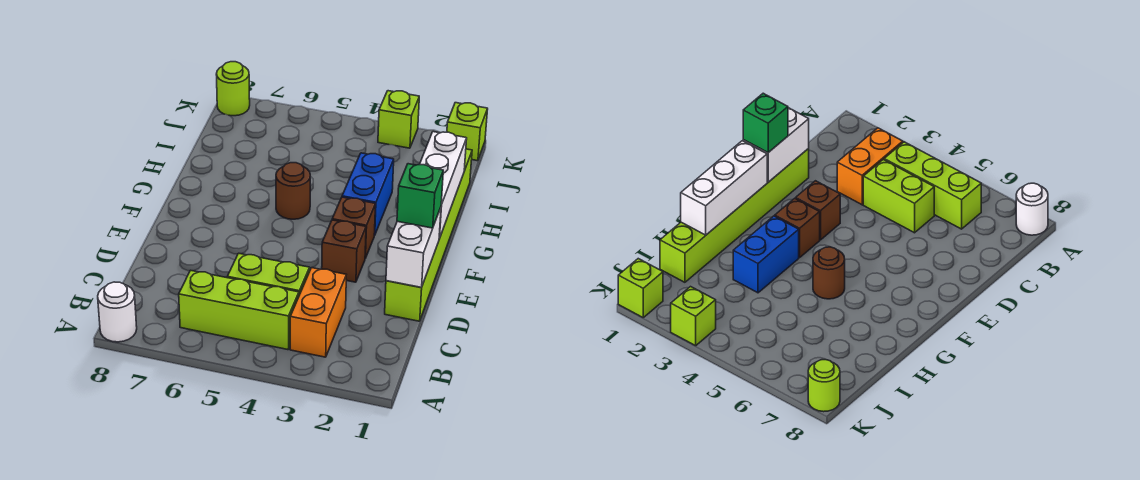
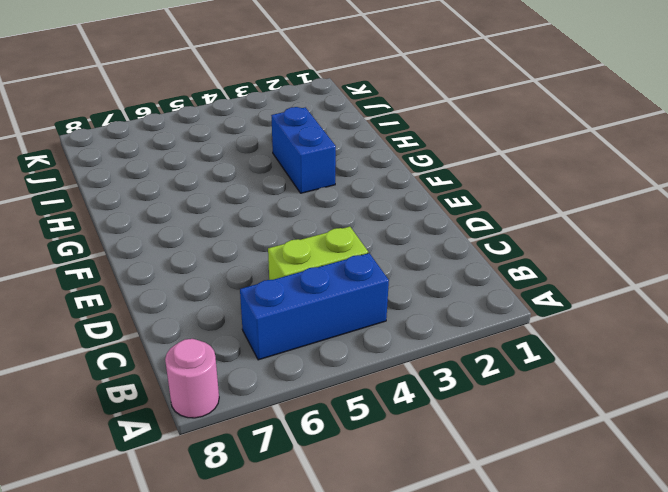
pink 1x1 round brick [165,339,219,418] -> white 1x1 round brick [98,282,137,342]
blue 1x3 brick [240,253,389,360] -> lime 1x3 brick [179,270,299,350]
none -> orange 1x2 brick [290,268,346,357]
none -> lime 1x6 brick [385,149,472,321]
none -> brown 1x1 brick [322,220,366,282]

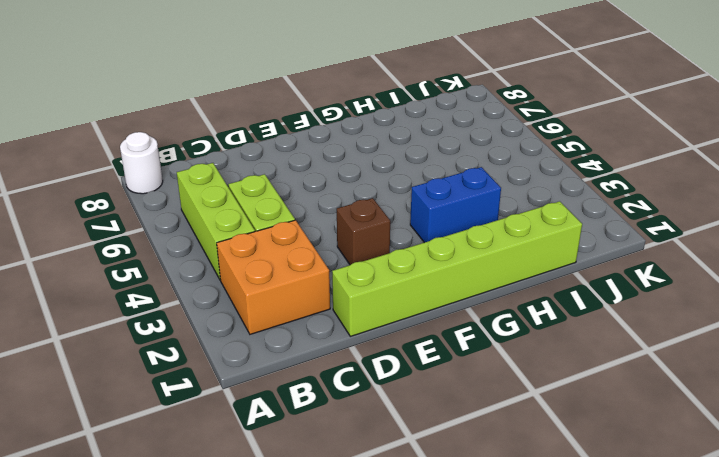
orange 2x2 brick [217,220,330,334] -> orange 1x2 brick [290,268,346,357]
none -> brown 1x1 brick [332,197,376,258]
none -> brown 1x1 round brick [276,163,310,219]
none -> lime 1x1 brick [447,103,488,161]

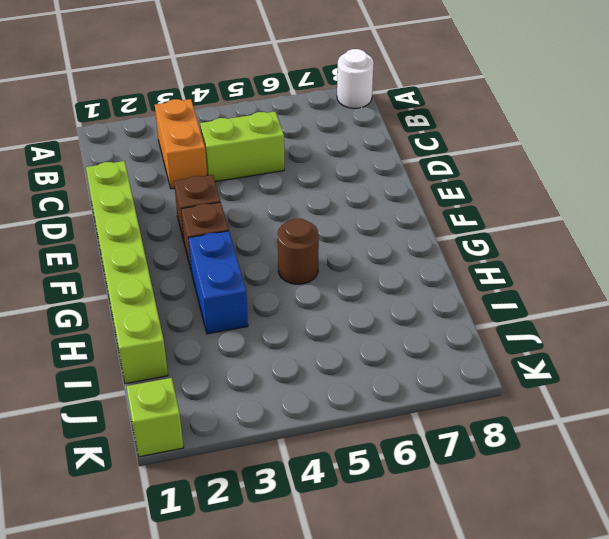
none -> lime 1x3 brick [179,270,299,350]
none -> lime 1x1 brick [378,91,419,148]
none -> lime 1x1 round brick [216,62,250,116]

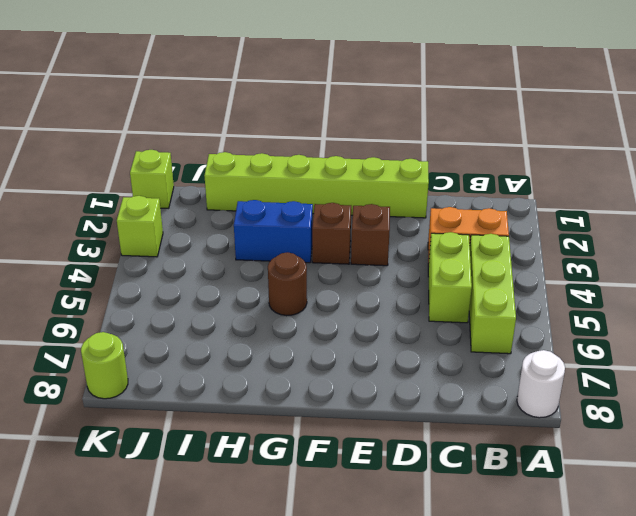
none -> white 1x2 brick [386,207,441,288]
none -> white 1x3 brick [420,132,467,239]
none -> green 1x1 brick [397,164,443,228]

